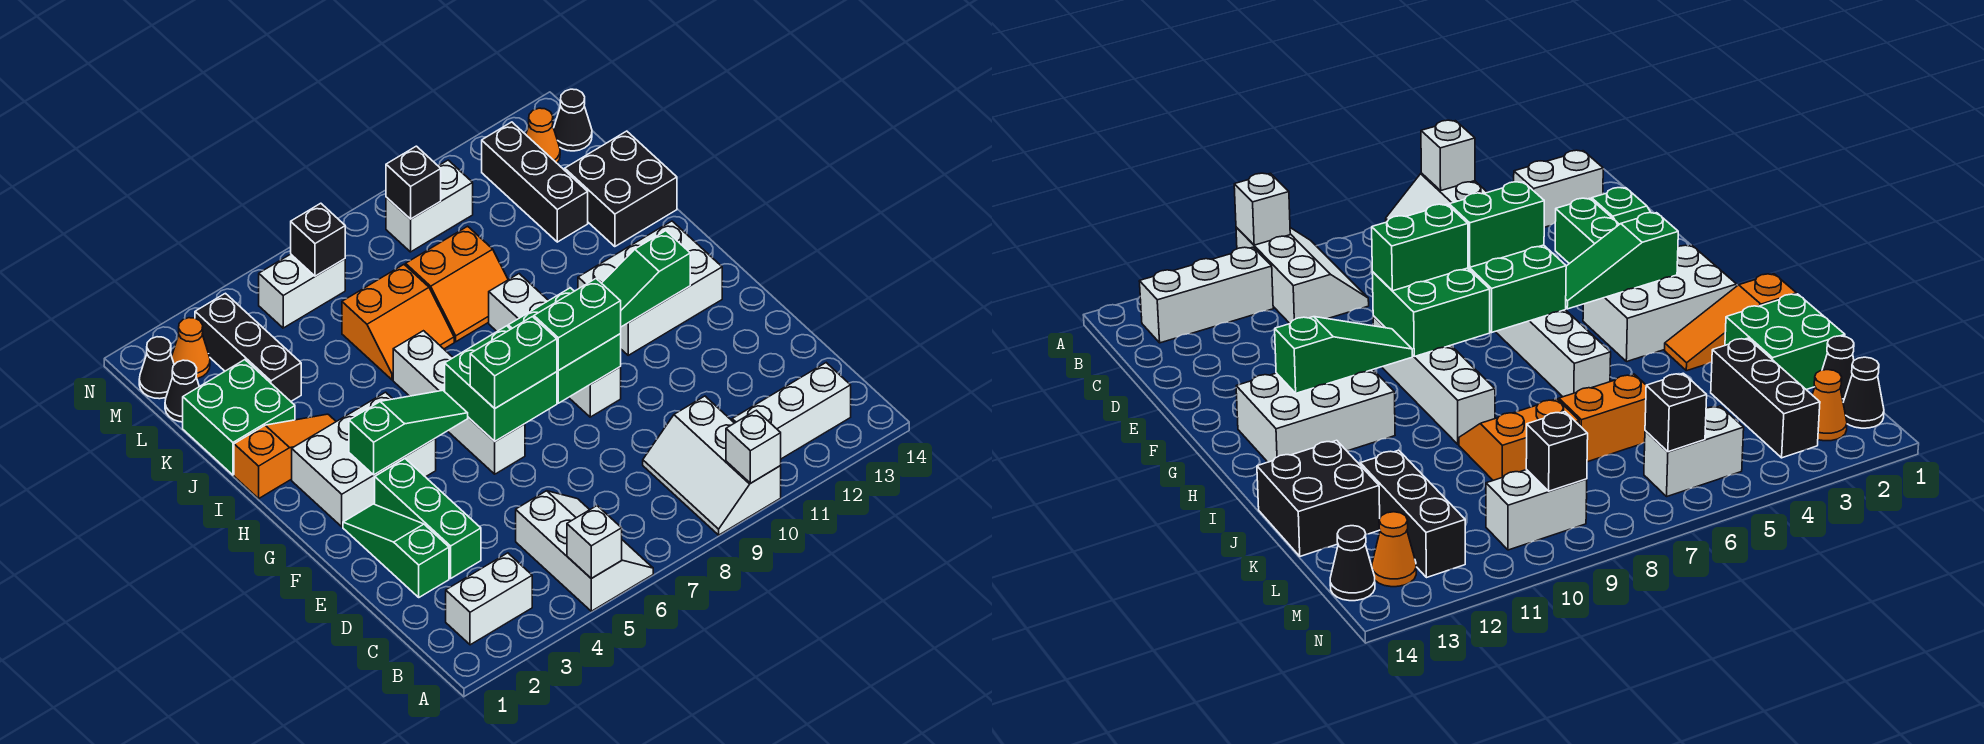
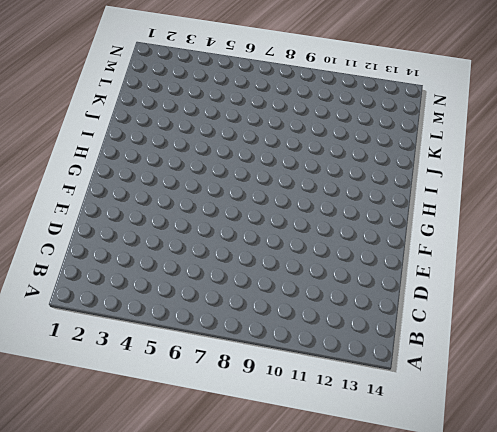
none -> white 2x3 slope [516,491,653,611]
none -> white 2x3 slope [643,396,781,535]
none -> white 1x2 brick [446,553,532,645]
none -> white 1x3 brick [732,363,851,459]

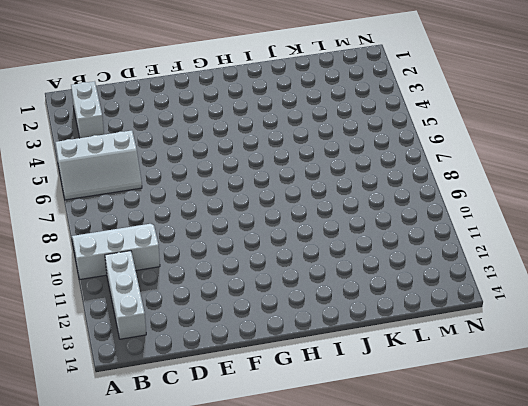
none -> green 1x3 slope [343,504,449,597]
none -> green 1x3 brick [375,459,481,578]
none -> white 1x4 brick [393,331,525,474]
none -> white 1x4 brick [489,274,621,417]

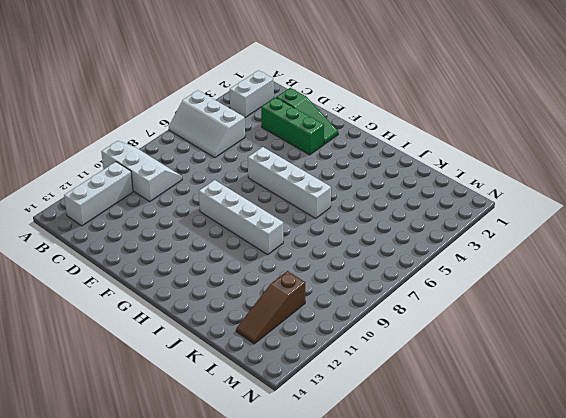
brown 1x3 slope [236,271,305,344] -> black 1x3 brick [482,122,588,242]
none -> white 2x3 brick [292,392,436,527]
none -> white 2x3 brick [578,221,722,355]
none -> orange 1x3 slope [234,414,336,498]
none -> green 2x2 brick [183,360,295,475]

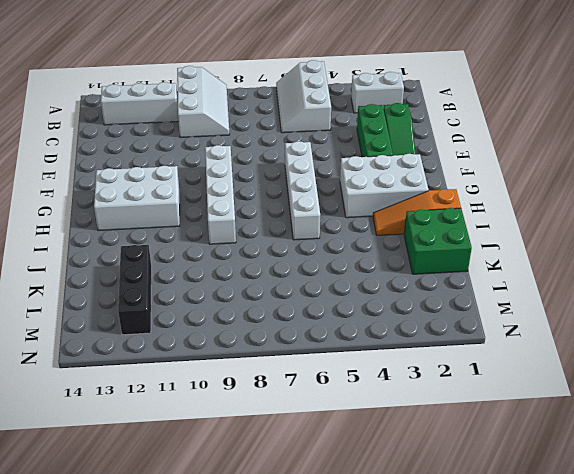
none -> orange 2x2 slope [342,265,454,380]
none -> orange 2x2 slope [406,226,508,342]
none -> black 2x2 brick [565,131,677,247]
none -> black 1x3 brick [195,293,301,401]

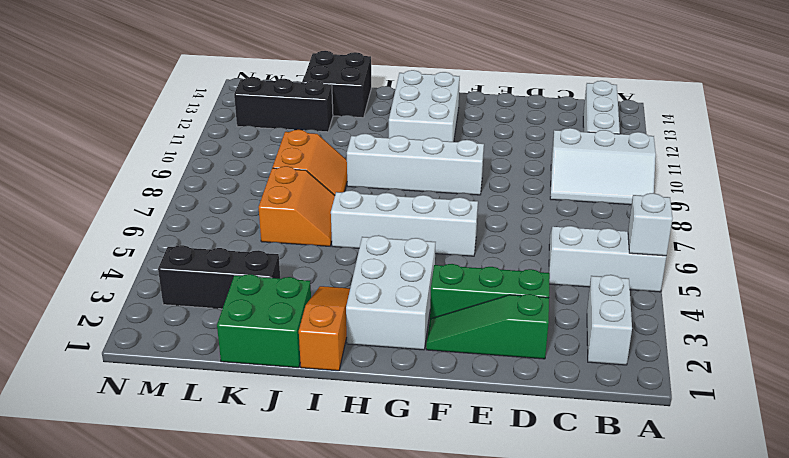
none -> black 1x1 cone [165,360,199,422]
none -> black 1x1 cone [139,337,174,399]
none -> orange 1x1 cone [172,318,210,379]
none -> white 1x2 brick [259,254,345,328]

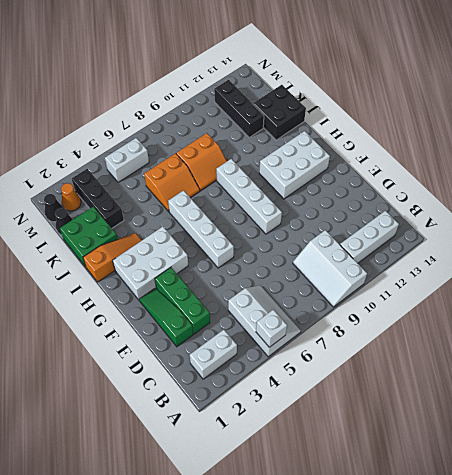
none -> white 1x2 brick [386,160,473,252]
none -> orange 1x1 cone [526,108,560,163]
none -> black 1x1 cone [554,89,592,151]
none -> white 1x1 brick [726,410,781,483]

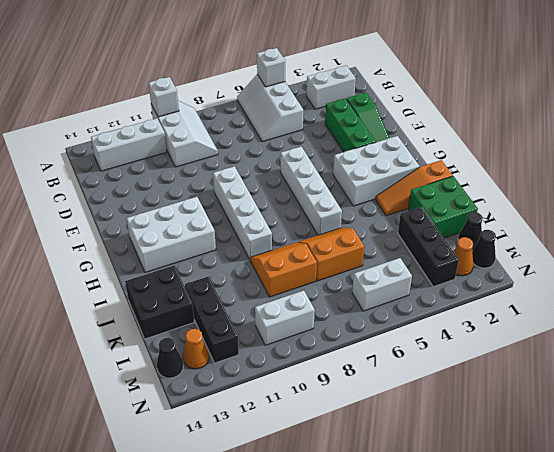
none -> green 2x2 brick [445,326,557,441]
none -> green 2x2 brick [508,288,621,403]
none -> green 1x3 slope [349,390,468,475]
none -> green 1x3 slope [602,231,690,327]

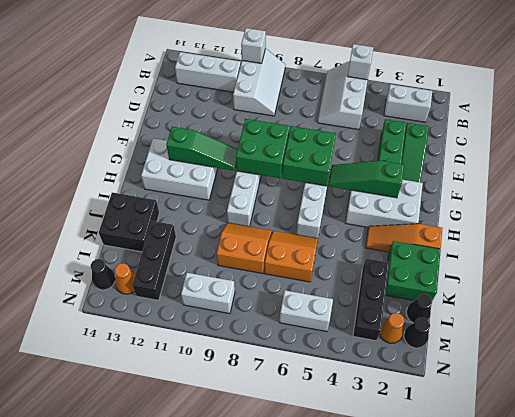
none -> black 1x1 brick [291,203,345,276]
none -> black 1x1 brick [386,146,441,219]
none -> green 1x2 brick [470,317,557,408]
none -> green 1x2 brick [534,279,621,371]

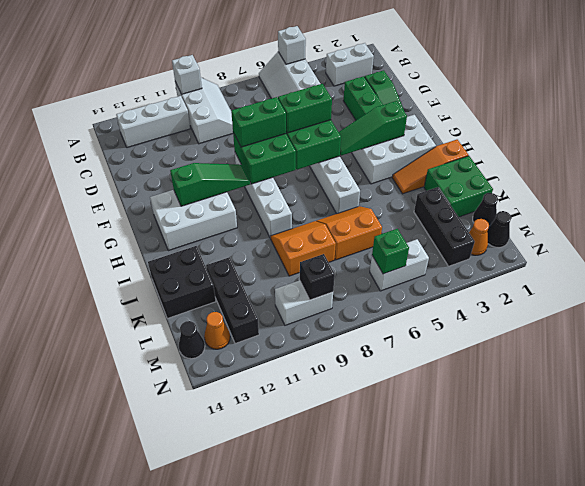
green 1x1 brick [372,229,409,274] -> black 1x1 brick [291,203,345,276]

